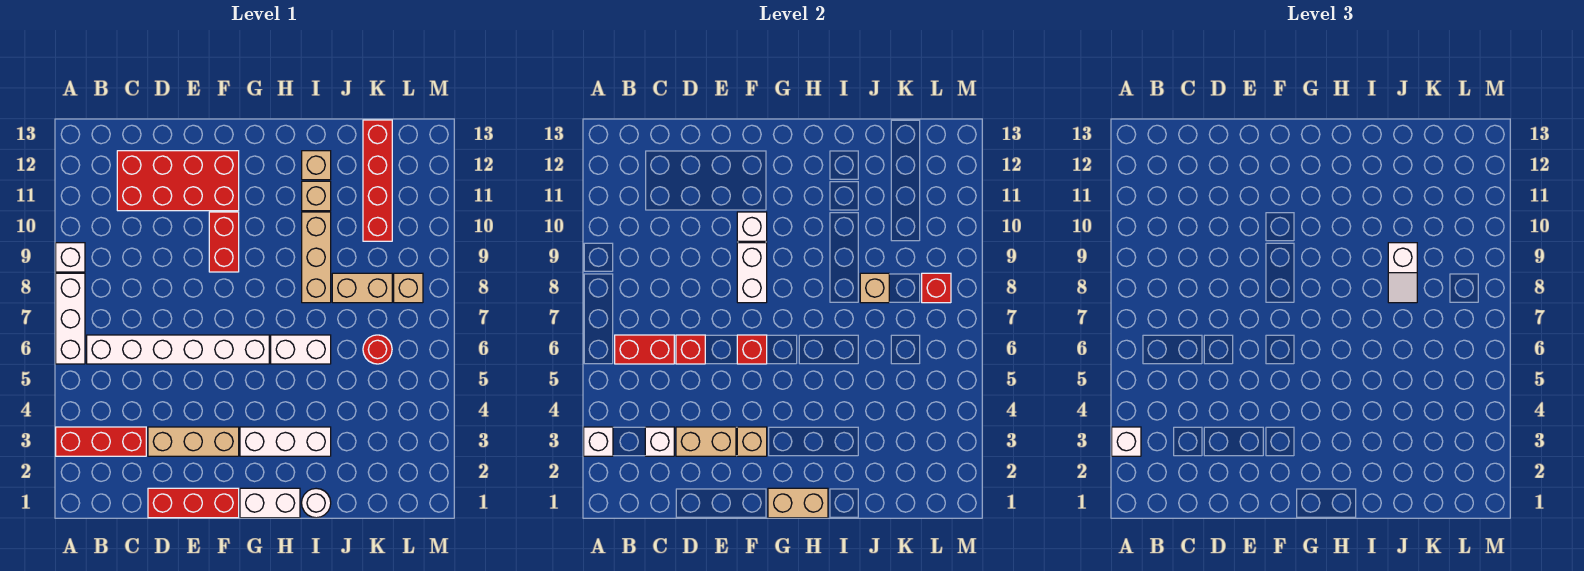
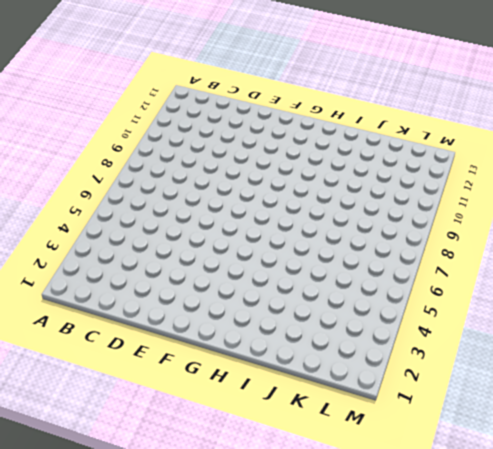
none -> red 1x3 brick [56,427,146,456]
none -> white 1x3 brick [56,273,85,364]
none -> white 1x1 brick [56,243,85,272]
none -> white 1x6 brick [87,335,269,364]

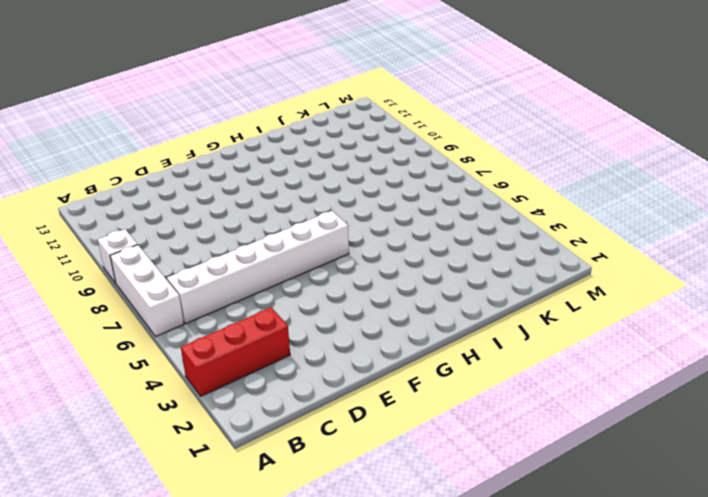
none -> red 2x4 brick [117,151,239,211]
none -> red 1x3 brick [148,488,239,518]
none -> tan 1x3 brick [148,427,239,456]
none -> red 1x2 brick [209,212,239,272]

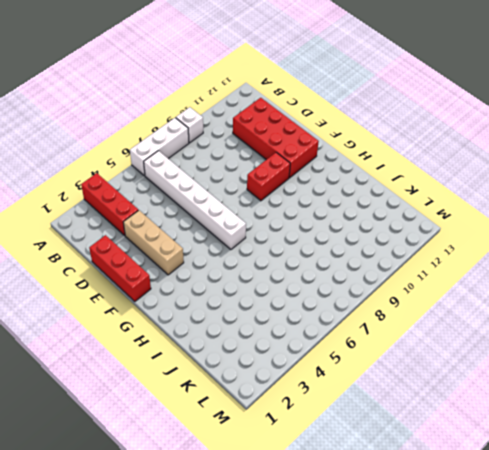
none -> white 1x2 brick [240,488,300,518]
none -> white 1x3 brick [240,427,331,456]
none -> white 1x2 brick [271,335,331,364]
none -> white 1x1 round brick [302,488,331,518]

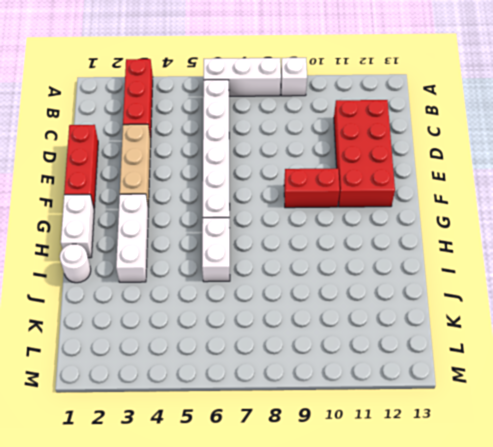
none -> tan 1x3 brick [302,212,331,303]
none -> tan 1x1 brick [302,181,331,211]
none -> tan 1x1 brick [302,151,331,180]
none -> tan 1x2 brick [332,273,392,303]

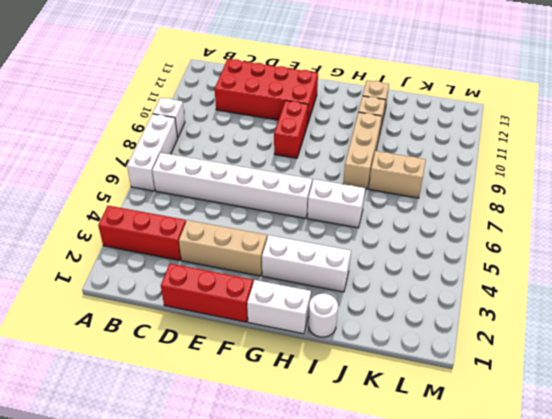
none -> red 1x1 round brick [363,335,392,364]
none -> red 1x4 brick [363,120,392,241]
none -> tan 1x1 brick [394,273,423,303]
none -> white 1x1 brick [584,427,613,456]

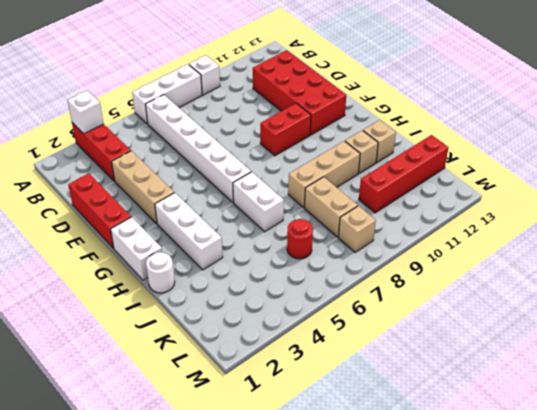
none -> red 1x2 brick [615,335,674,364]
none -> white 1x1 brick [645,427,674,456]
none -> tan 1x2 brick [676,427,736,456]
none -> red 1x1 brick [676,335,705,364]

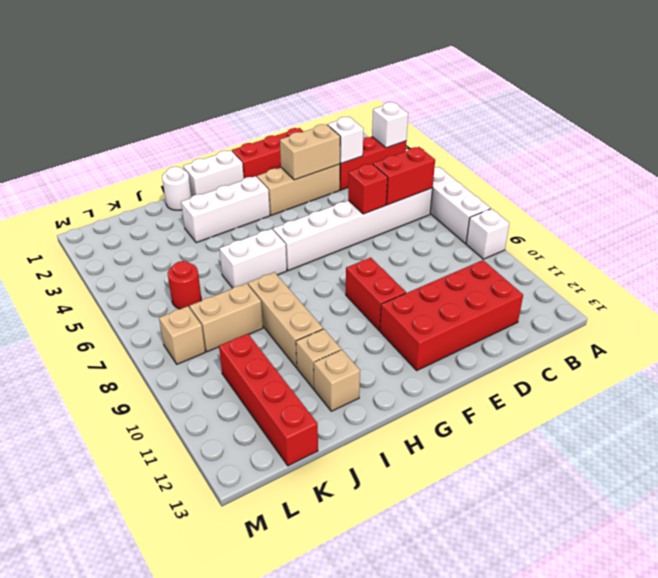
none -> tan 1x1 brick [737,427,767,456]
none -> red 1x1 brick [737,335,767,364]
none -> white 1x2 brick [737,243,767,303]
none -> white 1x1 brick [737,212,767,241]

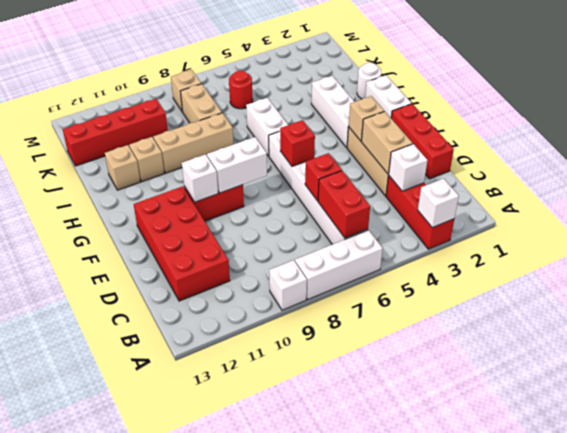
none -> tan 1x2 brick [768,488,828,518]
none -> tan 1x1 brick [860,273,889,303]
none -> red 1x1 brick [922,273,951,303]
none -> white 1x1 brick [1112,427,1141,456]

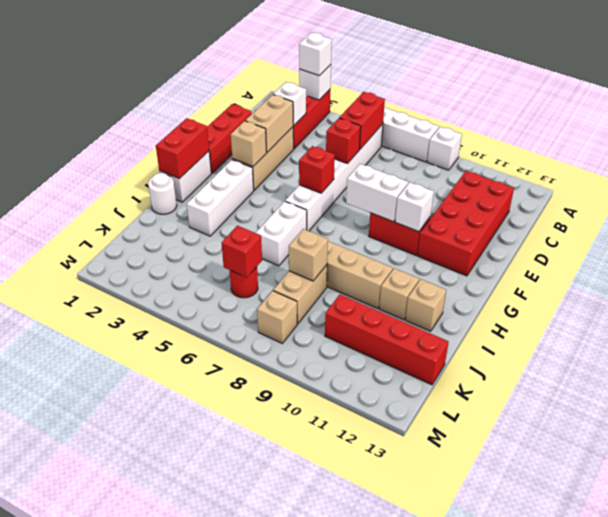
red 1x2 brick [156,118,209,179] -> tan 1x2 brick [768,488,828,518]
red 1x1 brick [222,226,262,277] -> red 1x1 brick moved to [922,273,951,303]
none -> white 1x2 slope [1388,243,1417,303]

